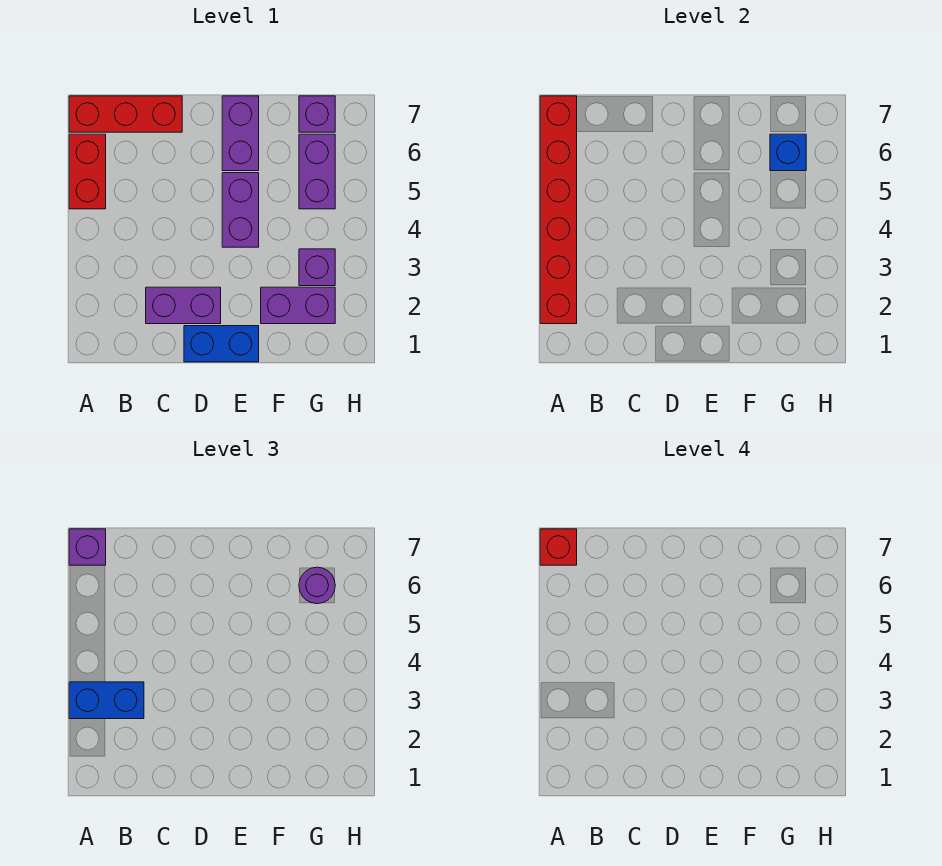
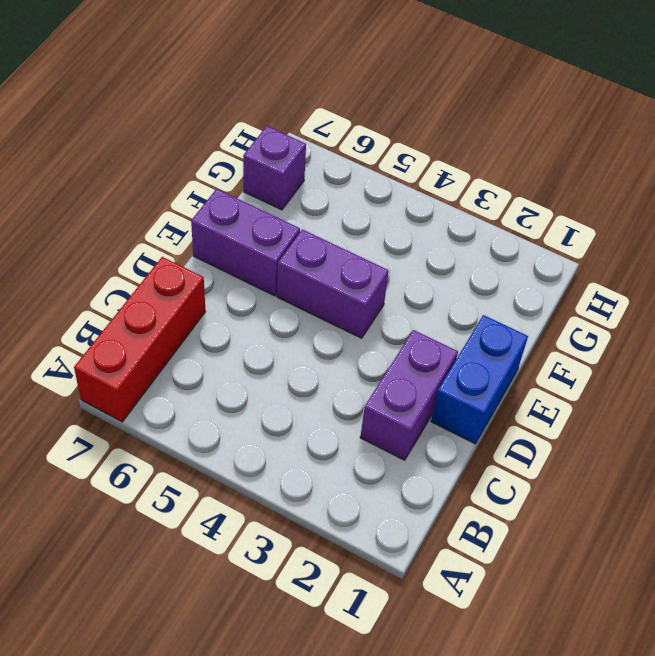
none -> red 1x2 brick [69,134,106,209]
none -> purple 1x2 brick [261,287,335,324]
none -> purple 1x1 brick [299,249,335,286]

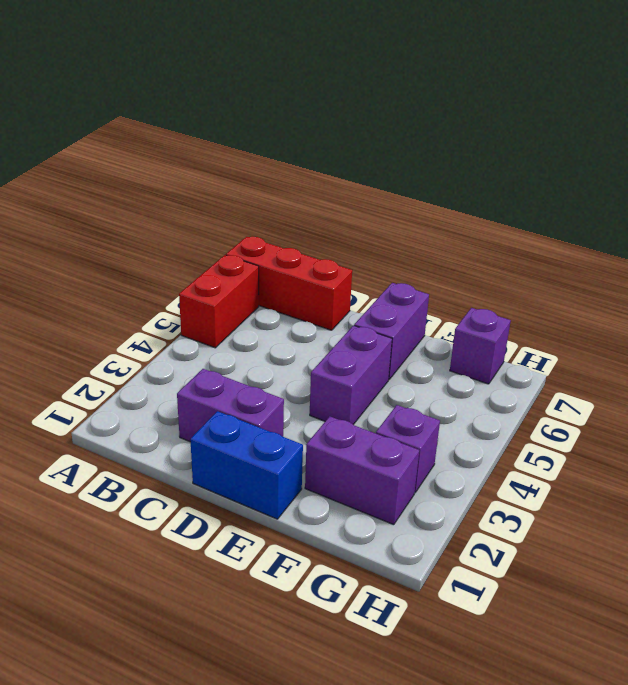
none -> purple 1x2 brick [299,134,335,209]
none -> red 1x6 brick [540,96,577,324]
none -> blue 1x1 brick [770,134,806,171]

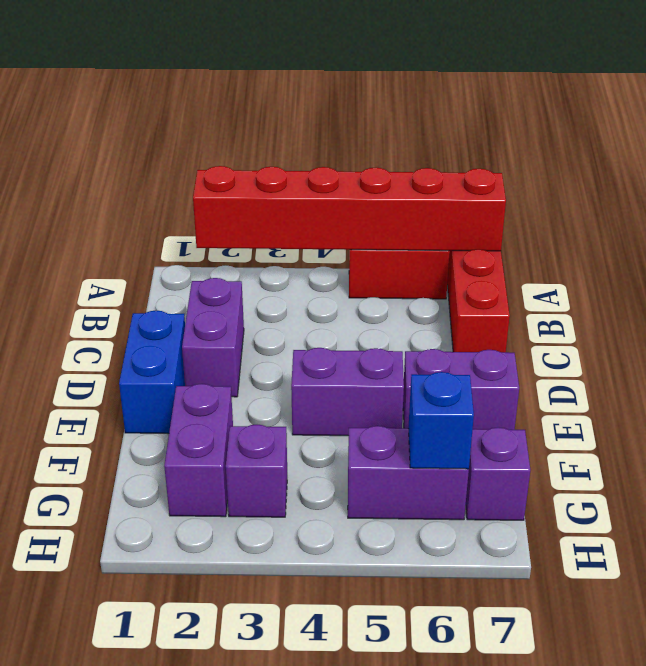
none -> blue 1x2 brick [69,682,144,719]
none -> purple 1x1 brick [69,529,106,565]
none -> purple 1x1 round brick [299,567,335,604]

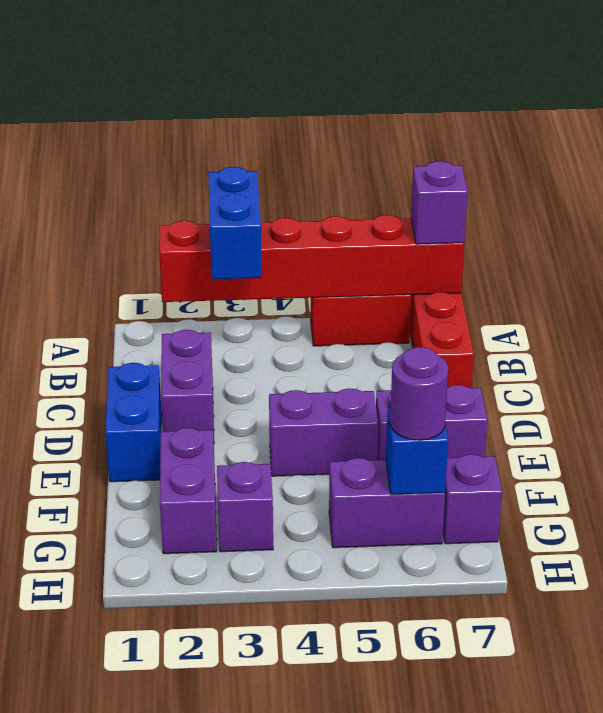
none -> red 1x1 brick [540,529,577,565]

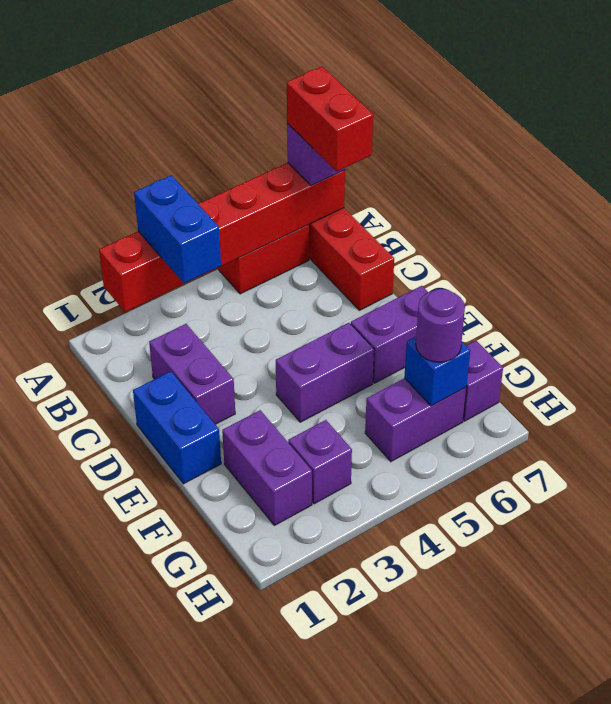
red 1x2 brick [287,67,373,171] -> red 1x1 brick [540,529,577,565]

